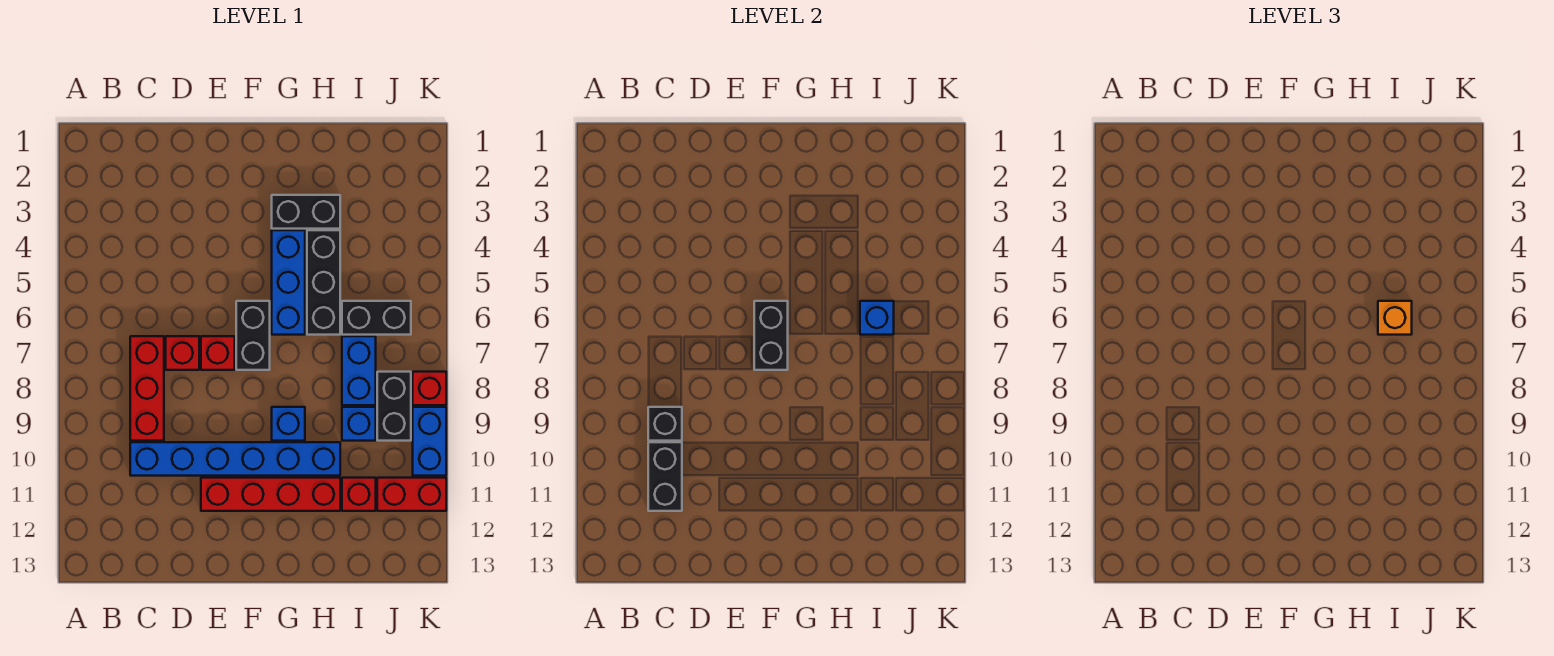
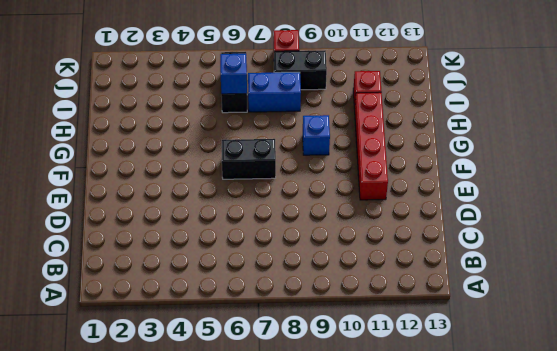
none -> red 1x3 brick [130,336,164,441]
none -> blue 1x6 brick [130,442,340,476]
none -> red 1x1 brick [166,336,199,370]

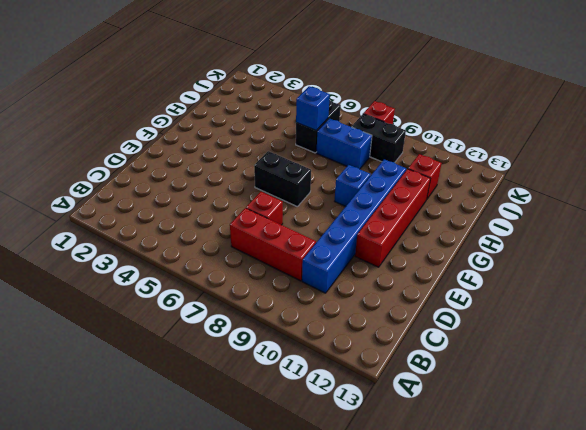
none -> red 1x1 brick [201,336,235,370]
none -> black 1x2 brick [272,195,340,229]
none -> blue 1x3 brick [272,230,305,335]

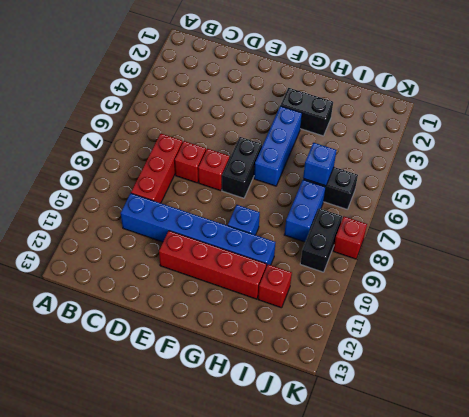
none -> black 1x3 brick [307,230,340,335]
none -> blue 1x1 brick [342,407,376,441]
none -> red 1x2 brick [377,478,446,511]

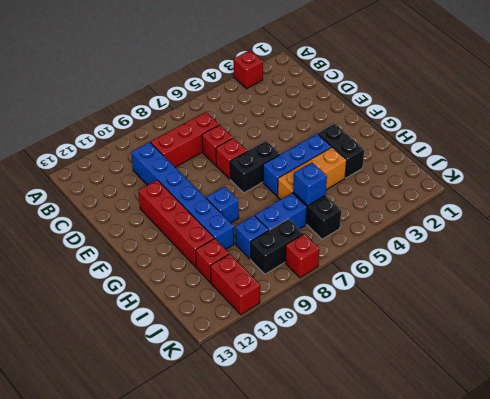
red 1x1 brick [234,50,263,89] -> none
orange 1x3 brick [278,147,347,200] -> black 1x3 brick [307,230,340,335]
none -> blue 1x2 brick [413,407,446,476]
none -> black 1x1 brick [648,407,682,441]
none -> black 1x2 brick [648,442,682,511]

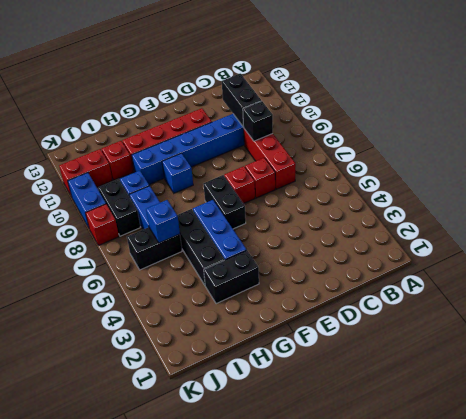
none -> black 1x2 brick [754,301,788,370]
none -> orange 1x1 brick [1378,301,1412,335]

